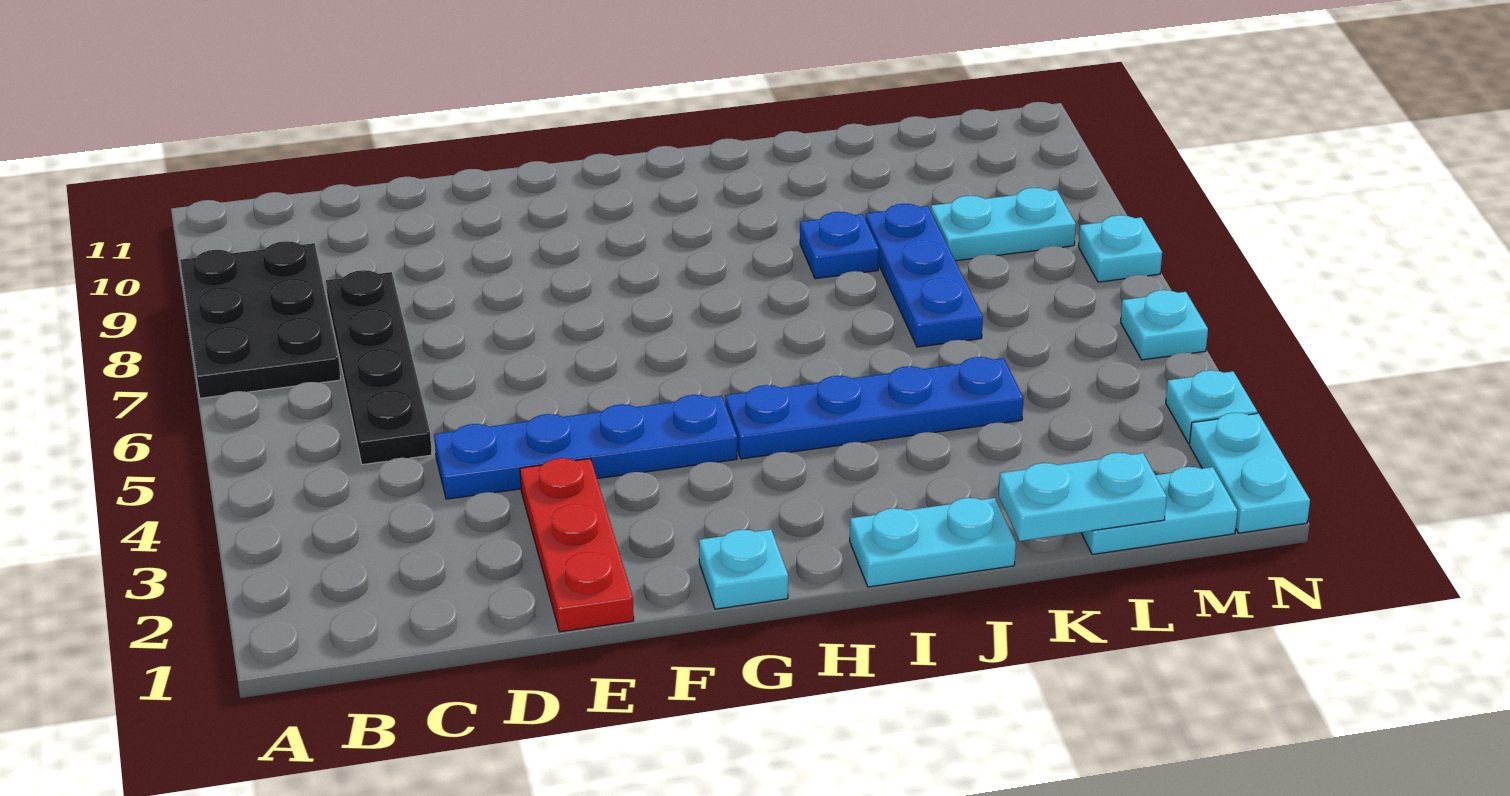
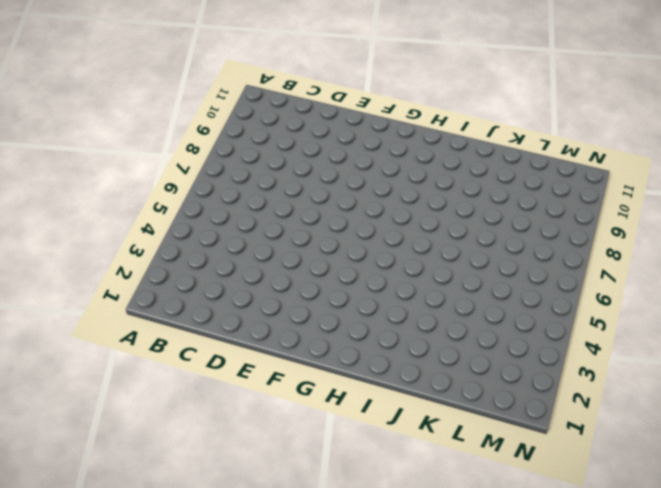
none -> black 2x3 plate [180,241,341,398]
none -> black 1x4 plate [326,270,432,465]
none -> blue 1x4 plate [434,395,737,499]

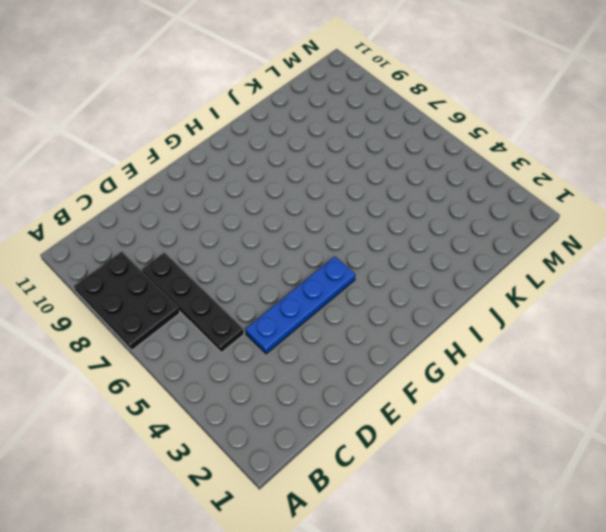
none -> red 1x3 plate [520,458,634,632]
none -> cyan 1x1 plate [699,529,788,609]
none -> blue 1x4 plate [725,357,1023,459]

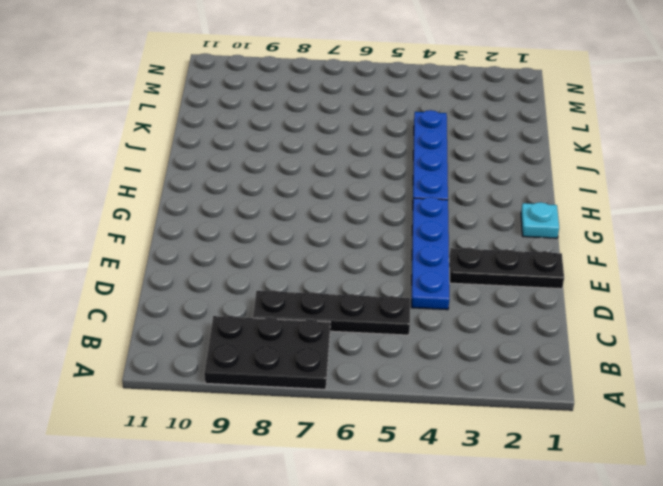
black 1x3 plate [449,247,564,289] -> red 1x3 plate [520,458,634,632]
none -> cyan 1x2 plate [850,498,1016,587]
none -> blue 1x1 plate [800,212,879,279]
none -> blue 1x3 plate [866,204,983,347]

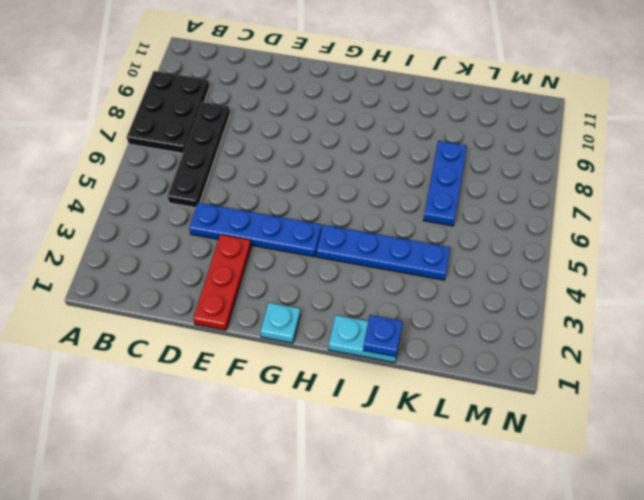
blue 1x1 plate [363,315,403,357] -> blue 1x1 plate moved to [800,212,879,279]
none -> cyan 1x2 plate [1081,467,1237,554]
none -> cyan 1x2 plate [931,187,1076,261]
none -> cyan 1x2 plate [1189,413,1310,533]

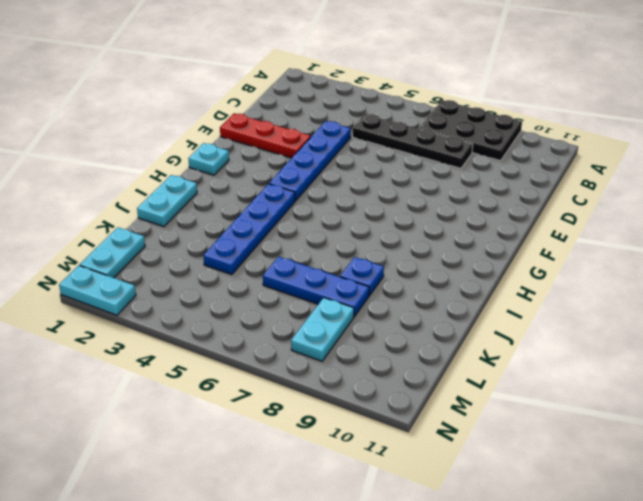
none -> cyan 1x1 plate [1166,370,1257,443]
none -> cyan 1x1 plate [1121,290,1208,360]
none -> cyan 1x1 plate [1078,215,1162,282]

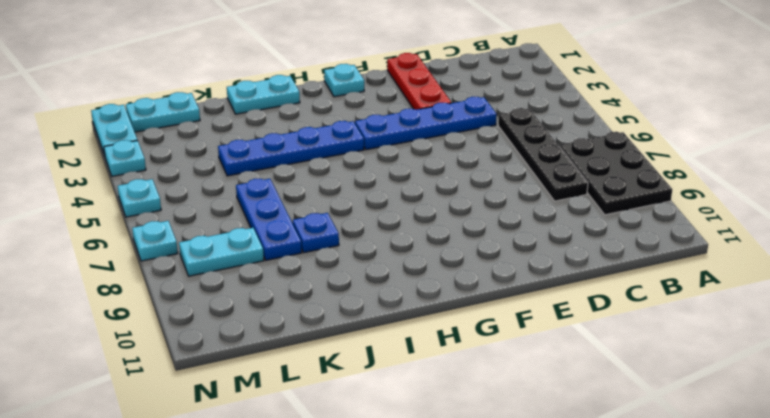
none -> cyan 1x2 plate [999,453,1167,541]

